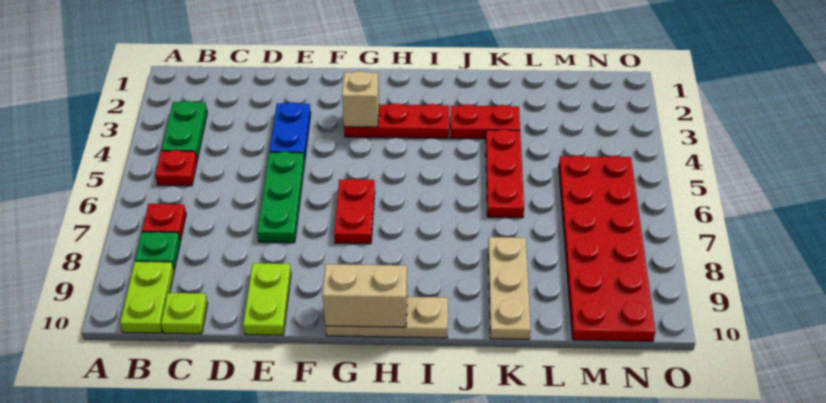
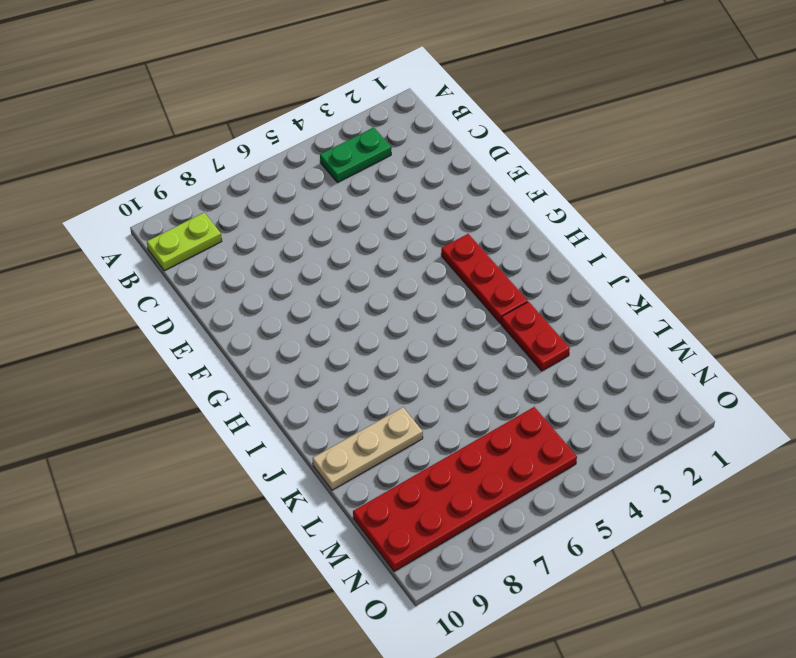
none -> red 1x1 plate [155,150,197,186]
none -> red 1x1 plate [142,203,186,241]
none -> green 1x1 plate [135,232,180,270]

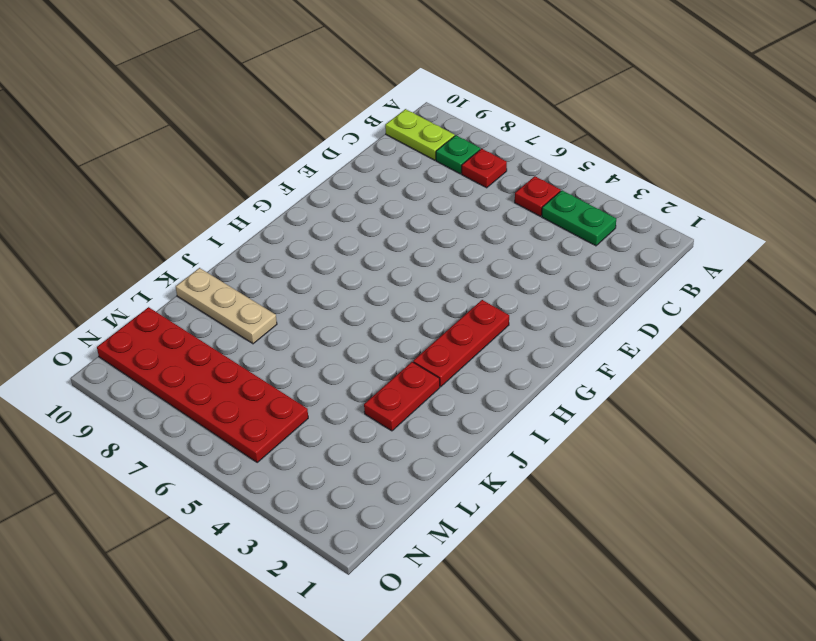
none -> lime 1x1 plate [161,293,208,334]
none -> blue 1x2 plate [269,102,311,161]
none -> green 1x3 plate [257,151,305,243]

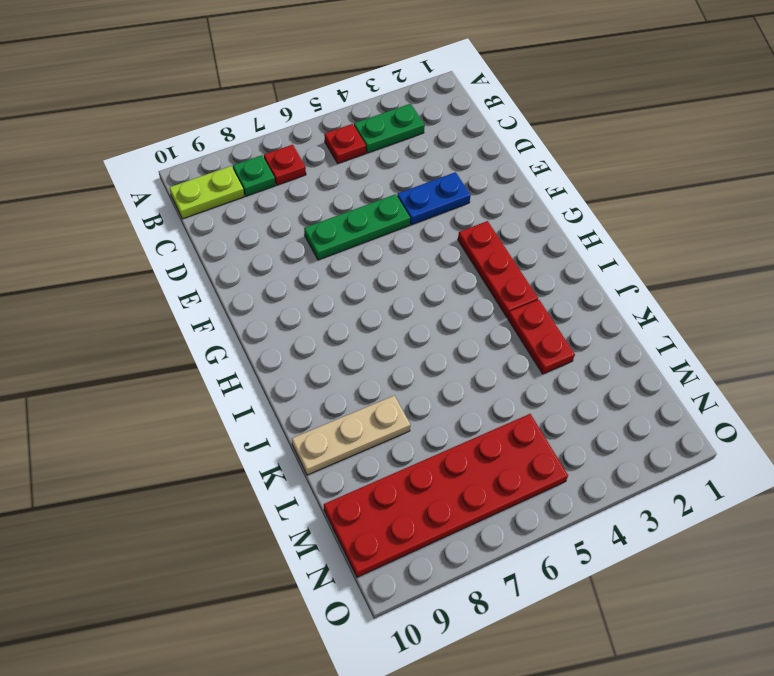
none -> lime 1x1 plate [161,293,208,334]
none -> lime 1x2 plate [243,263,291,335]
none -> red 1x2 plate [334,179,375,244]

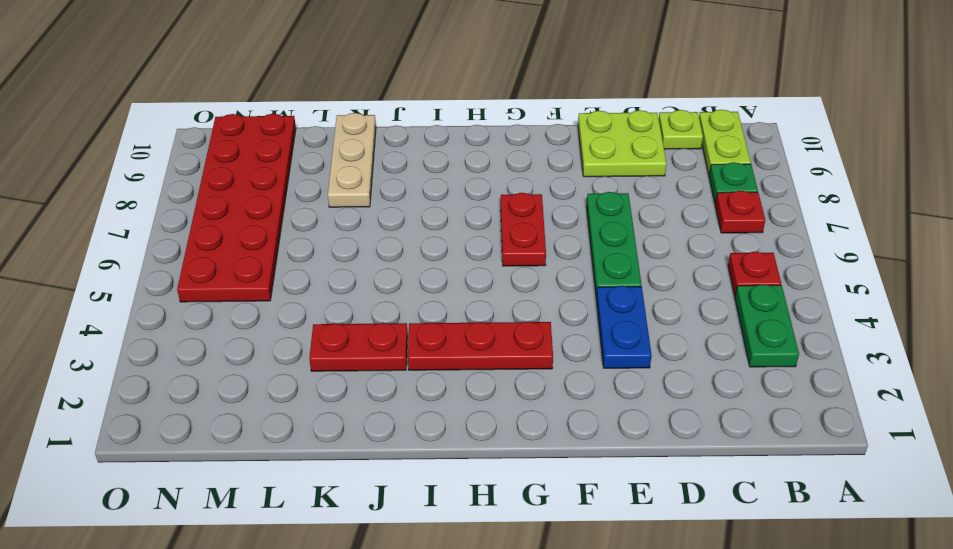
lime 2x2 plate [578,110,667,177] -> lime 1x2 plate [243,263,291,335]
none -> tan 1x3 plate [325,297,448,338]
none -> red 1x3 plate [486,129,524,218]
none -> tan 1x1 brick [342,71,379,127]

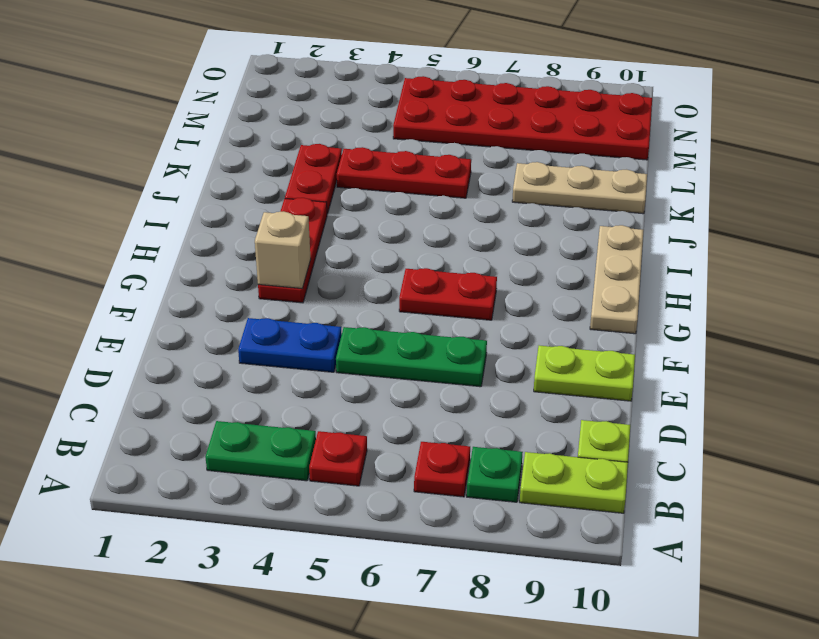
none -> tan 1x2 brick [322,264,407,327]

